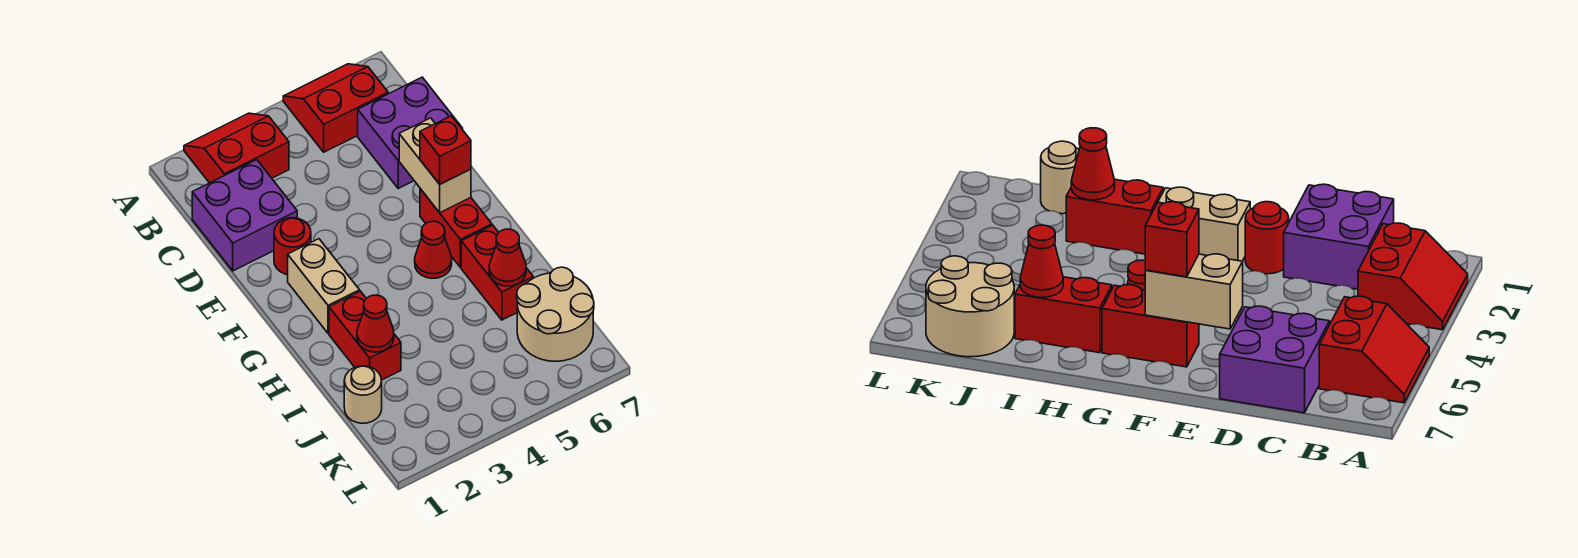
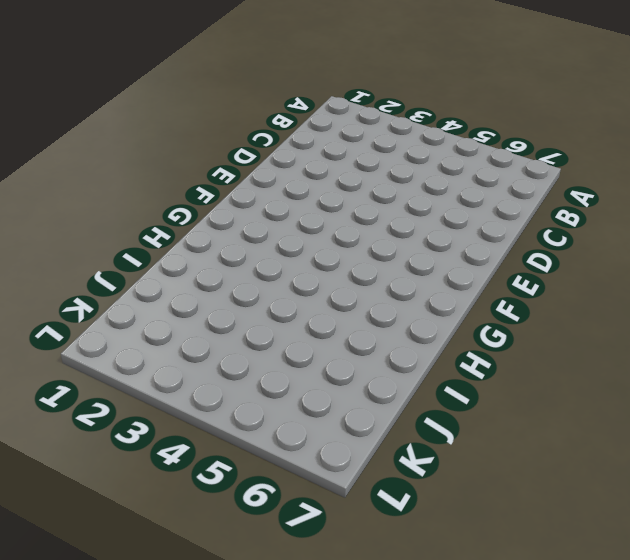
none -> red 2x2 slope [184,113,289,183]
none -> red 2x2 slope [283,64,388,152]
none -> purple 2x2 brick [192,160,297,271]

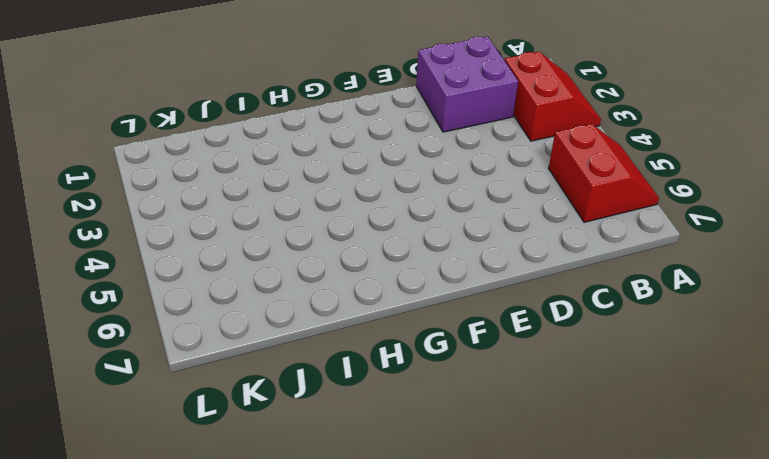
none -> purple 2x2 brick [358,77,463,188]
none -> red 1x1 round brick [274,218,311,275]
none -> tan 1x2 brick [288,239,360,333]

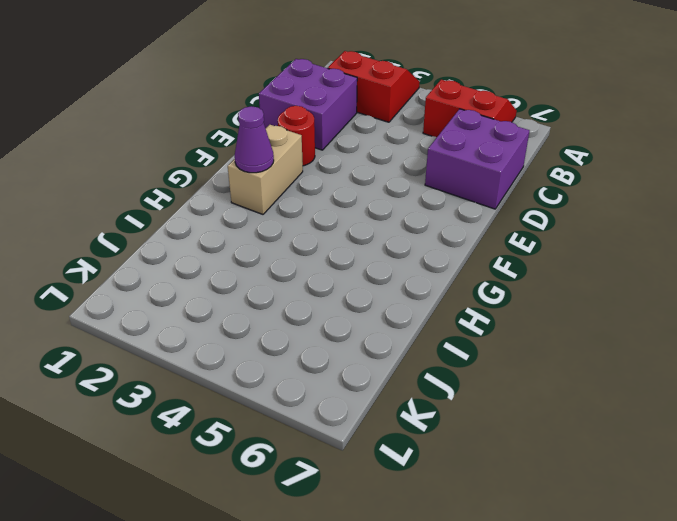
purple 1x1 cone [234,106,274,173] -> none
none -> red 1x2 brick [420,189,492,267]
none -> red 1x1 cone [415,221,452,278]
none -> red 1x2 brick [329,291,401,380]

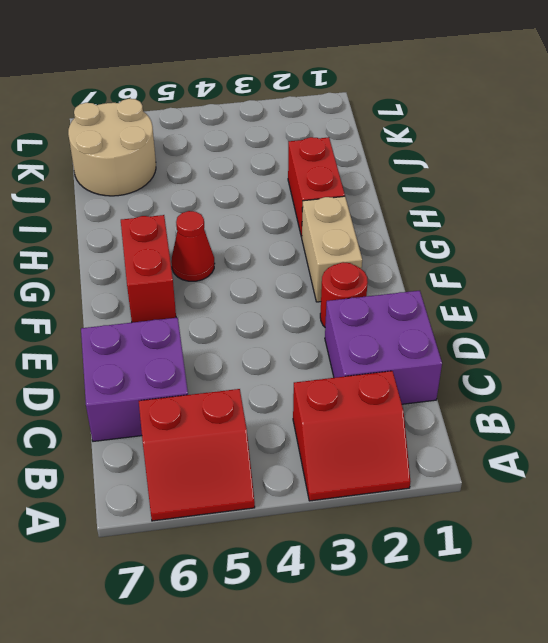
none -> red 1x2 brick [461,225,533,320]
none -> tan 1x1 round brick [344,366,382,423]
none -> tan 1x2 brick [399,118,471,213]

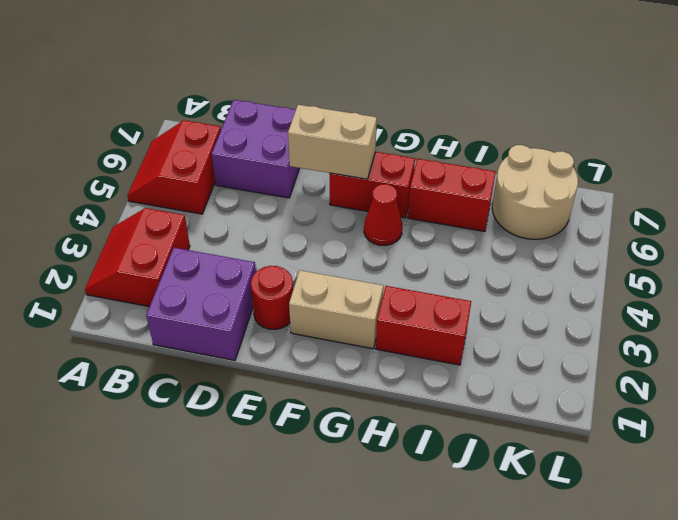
none -> tan 1x1 round brick [344,366,382,423]
none -> red 1x1 cone [357,295,394,352]
none -> red 1x1 cone [489,229,526,286]

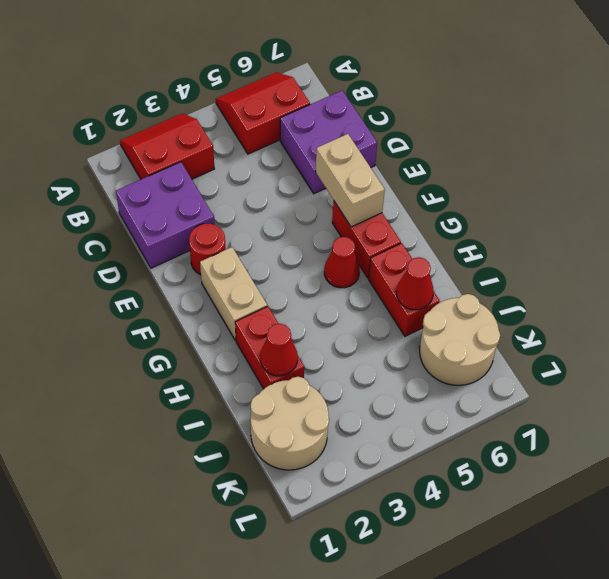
tan 2x2 round brick [251,377,329,470] -> tan 1x1 round brick [344,366,382,423]
none -> red 1x1 brick [420,116,471,184]

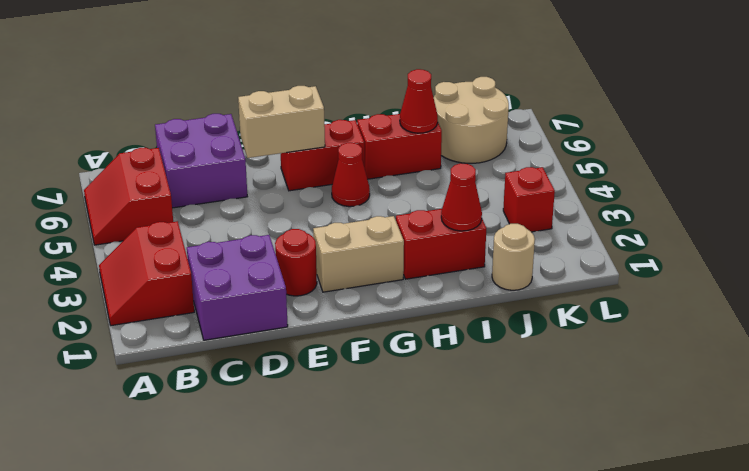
red 1x1 brick [503,167,555,232] -> red 1x1 brick moved to [420,116,471,184]

